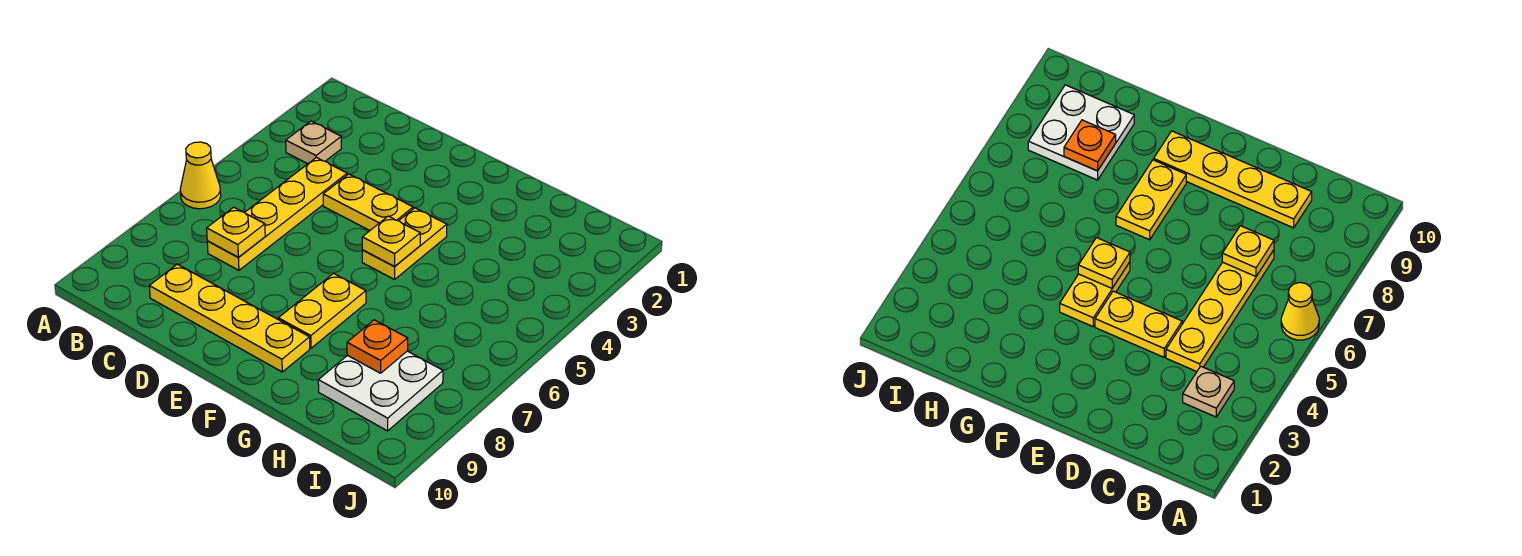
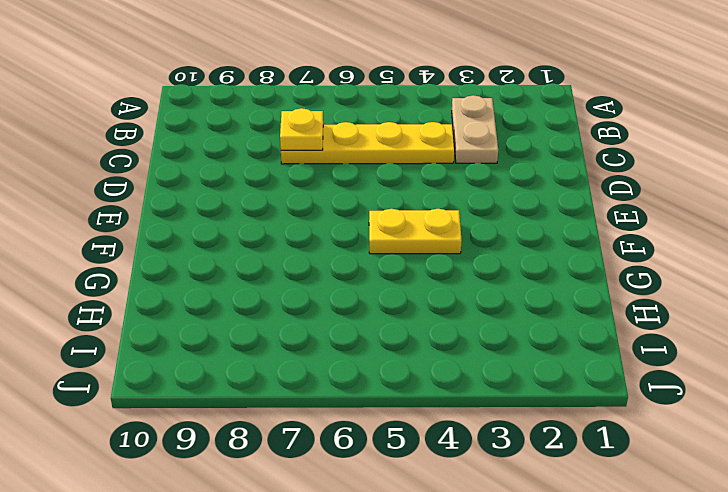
tan 1x2 plate [452,95,498,163] -> tan 1x1 plate [286,121,341,164]
none -> yellow 1x1 cone [180,142,221,209]
none -> yellow 1x4 plate [149,264,310,372]

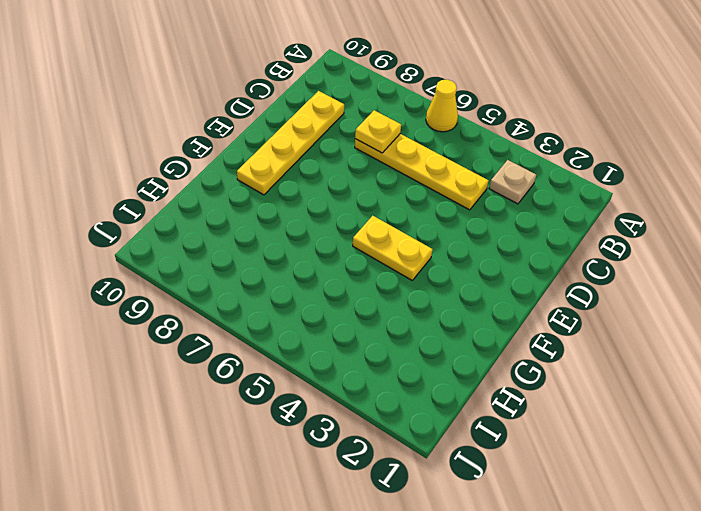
none -> yellow 1x2 plate [323,174,413,231]
none -> yellow 1x2 plate [278,274,366,348]

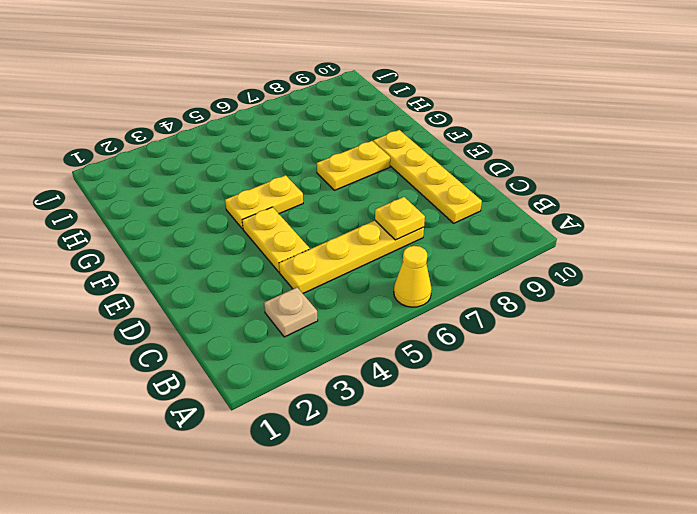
none -> white 2x2 plate [318,351,443,431]
none -> yellow 1x1 plate [362,216,420,267]

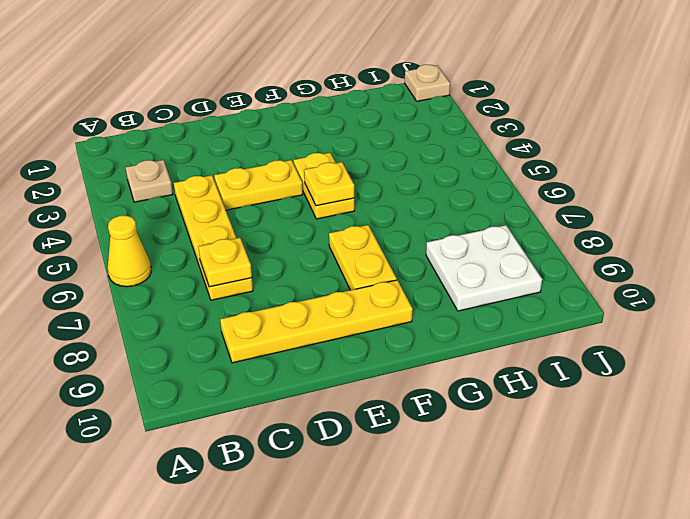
tan 1x1 plate [405,65,450,101] -> none
none -> orange 1x1 plate [347,320,408,373]

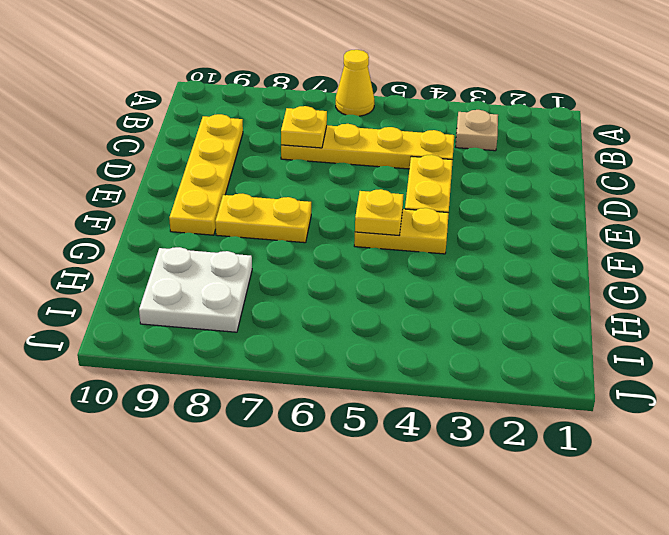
none -> orange 1x1 plate [347,320,408,373]

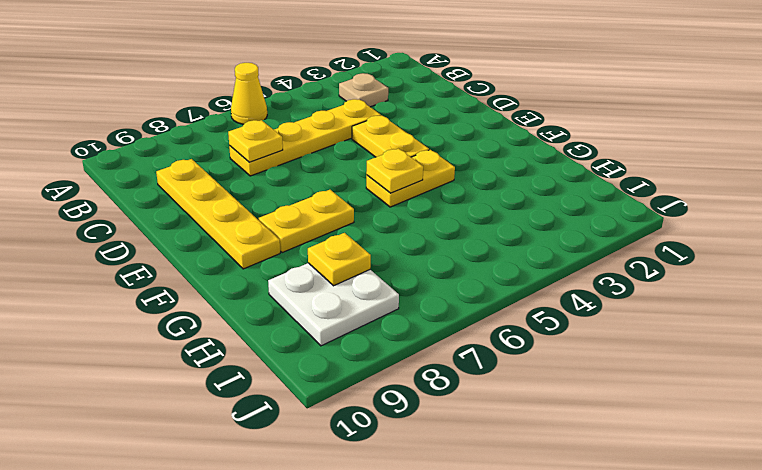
yellow 1x1 plate [308,233,371,286] -> orange 1x1 plate [347,320,408,373]

